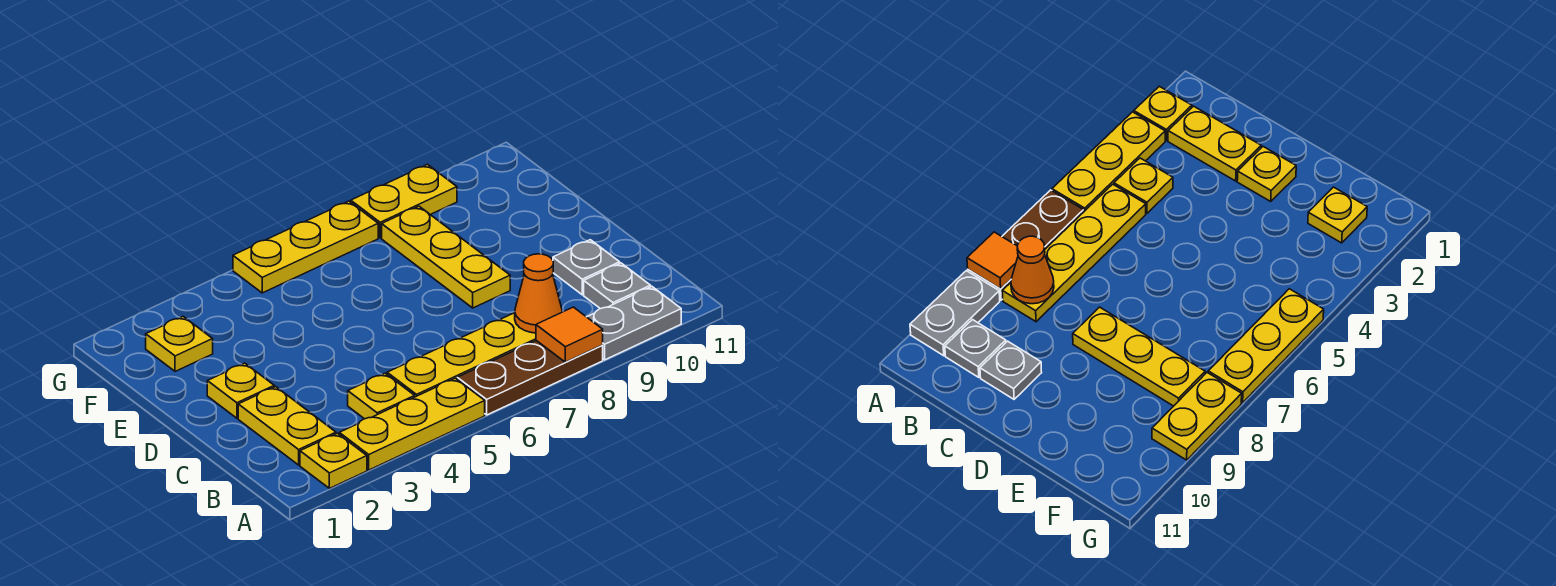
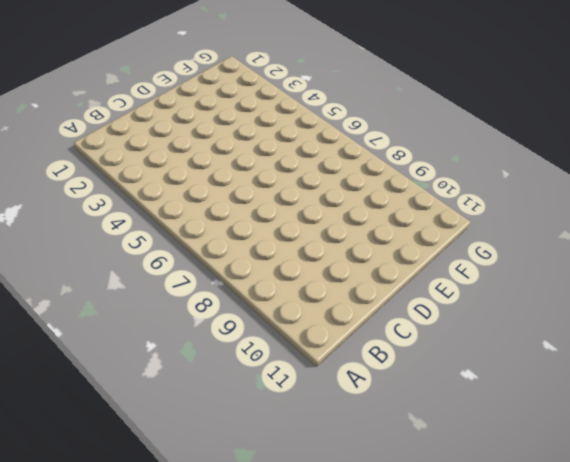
none -> yellow 1x1 plate [300,433,367,488]
none -> yellow 1x3 plate [339,378,485,470]
none -> brown 1x3 plate [457,341,603,415]

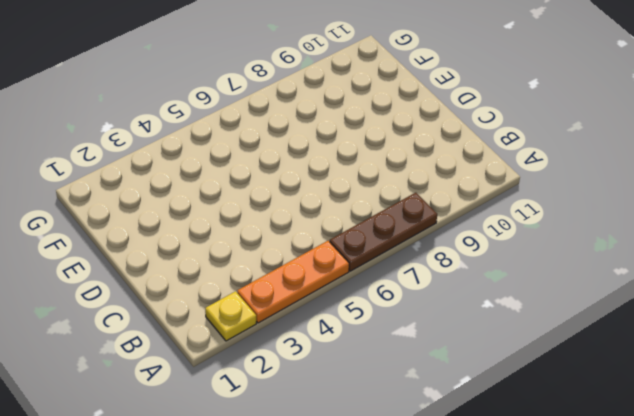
orange 1x3 plate [237,241,349,323] -> yellow 1x3 plate [339,378,485,470]
none -> grey 1x2 plate [587,287,681,360]
none -> yellow 1x2 plate [238,387,336,465]
none -> yellow 1x1 plate [348,373,415,419]

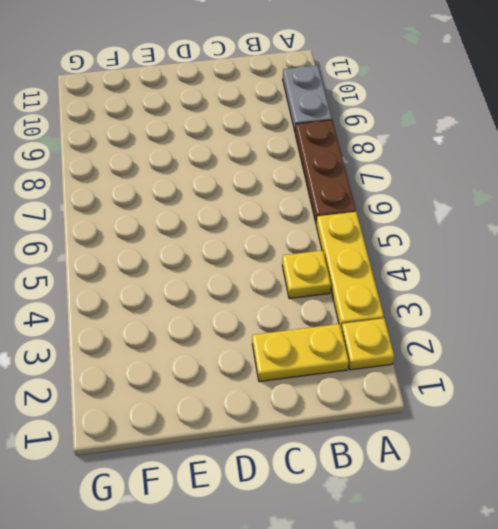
none -> yellow 1x4 plate [387,313,536,397]
none -> grey 1x1 plate [584,263,651,309]
none -> grey 1x1 plate [553,240,620,295]

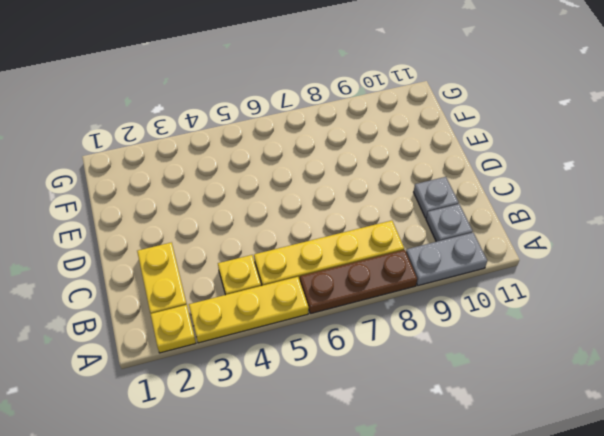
none -> yellow 1x1 plate [207,363,274,418]
none -> yellow 1x3 plate [382,206,510,308]
none -> yellow 1x1 plate [146,317,213,371]

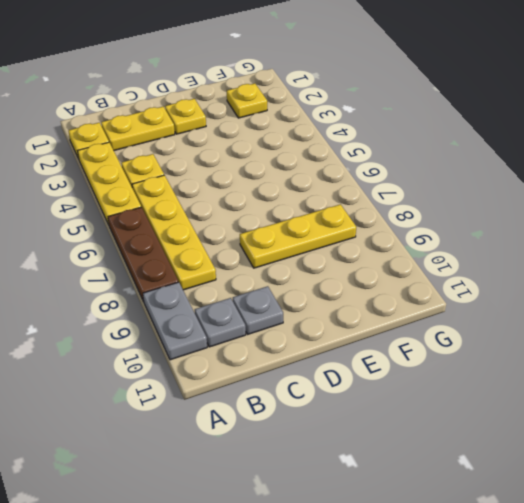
none -> yellow 1x3 plate [233,201,378,293]
none -> yellow 1x2 plate [351,165,457,238]
none -> orange 1x1 tile [536,307,603,362]

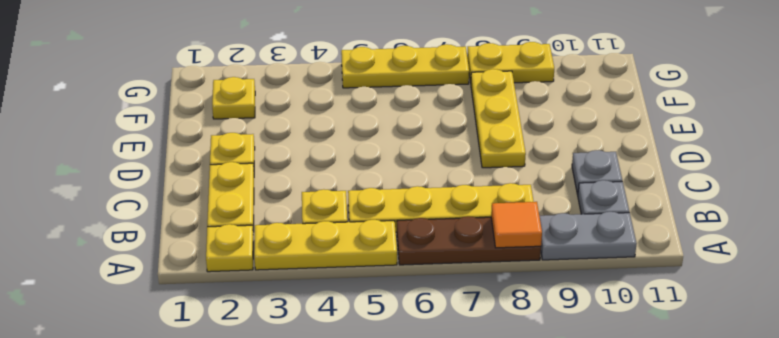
none -> orange 1x1 cone [515,254,562,333]

